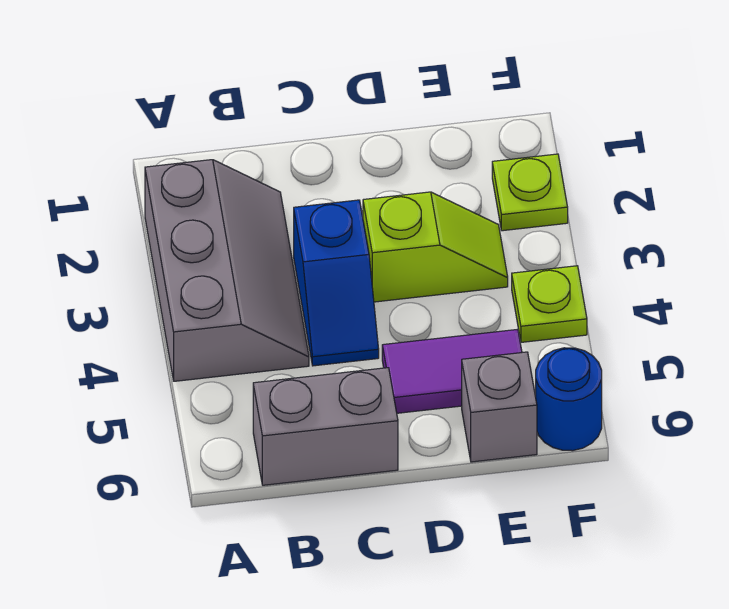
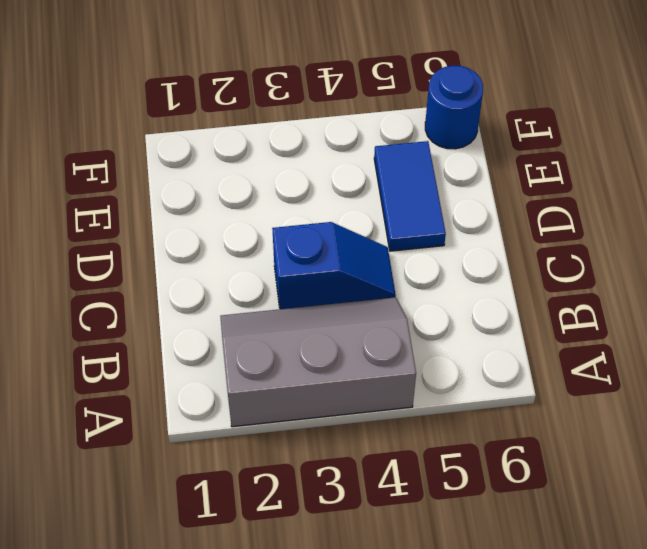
blue 1x2 tile [374,141,446,251] -> purple 1x2 tile [382,329,522,413]
none -> grey 1x2 brick [253,368,398,485]
none -> lime 1x2 slope [363,192,508,302]

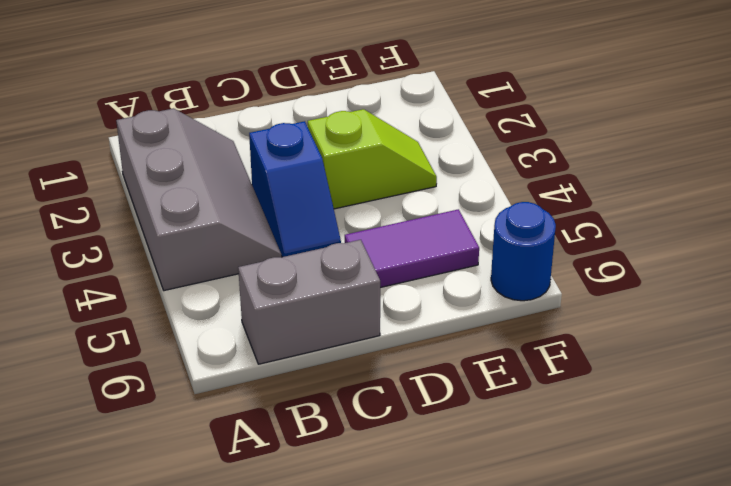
none -> grey 1x1 brick [462,352,537,462]
none -> lime 1x1 plate [492,154,568,231]

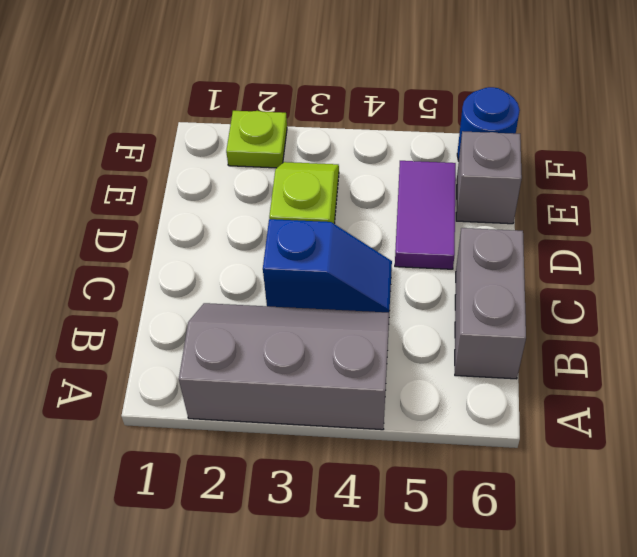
none -> lime 1x1 plate [512,266,587,342]

